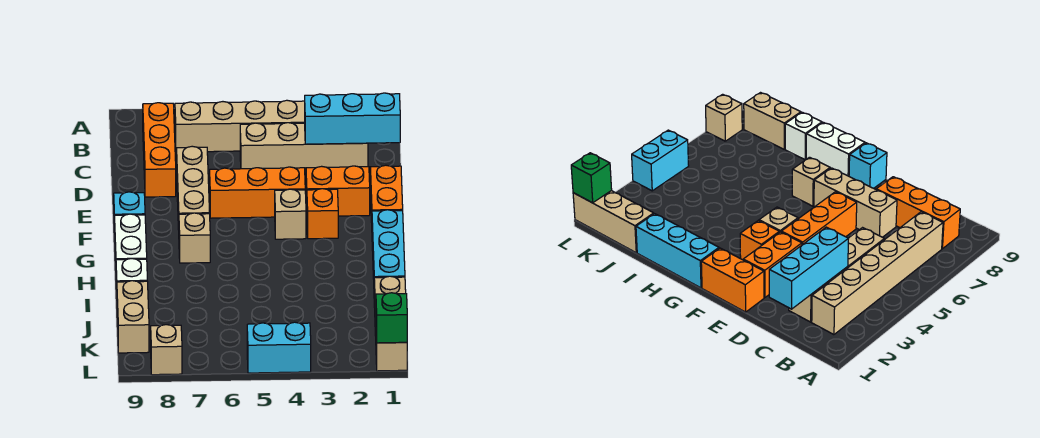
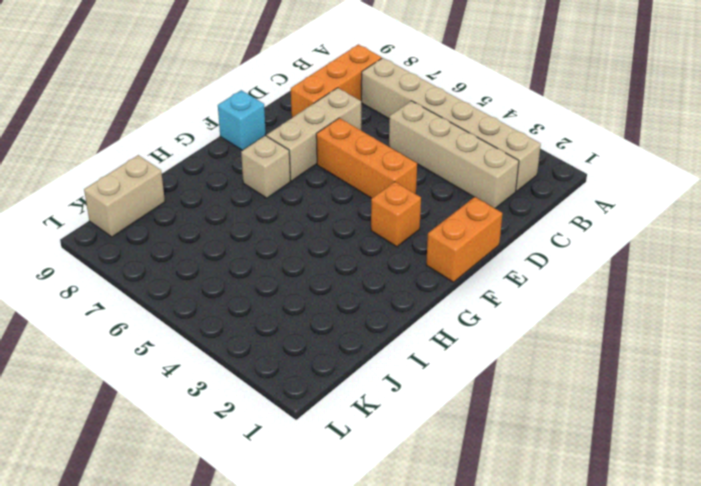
none -> orange 1x2 brick [306,166,370,216]
none -> tan 1x1 brick [275,189,306,239]
none -> cyan 1x3 brick [372,210,405,279]

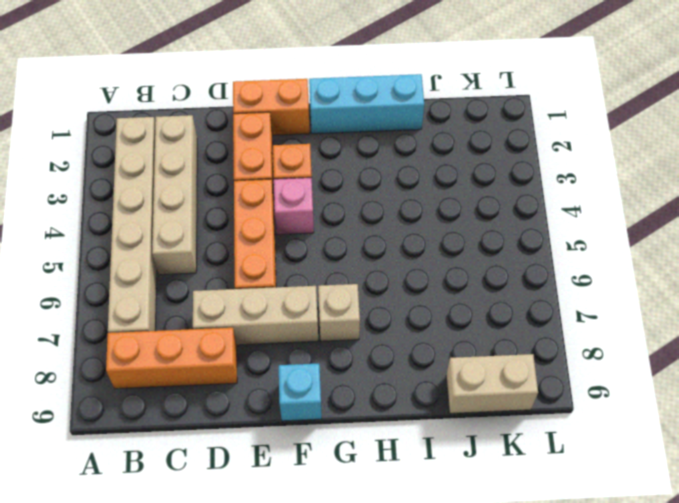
pink 1x1 brick [274,178,314,235] -> tan 1x1 brick [275,189,306,239]
none -> white 1x2 brick [115,214,147,270]
none -> white 1x1 brick [116,258,147,299]
none -> tan 1x3 brick [374,276,407,371]

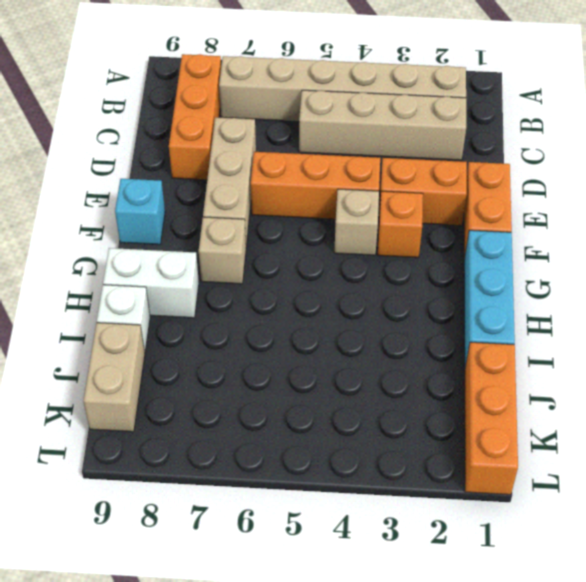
white 1x2 brick [103,248,199,318] -> white 1x2 brick turned to [115,214,147,270]
orange 1x3 brick [465,342,518,495] -> tan 1x3 brick [374,276,407,371]
none -> cyan 1x2 brick [247,322,311,373]
none -> tan 1x1 brick [151,325,182,375]
none -> cyan 1x3 brick [305,93,400,144]

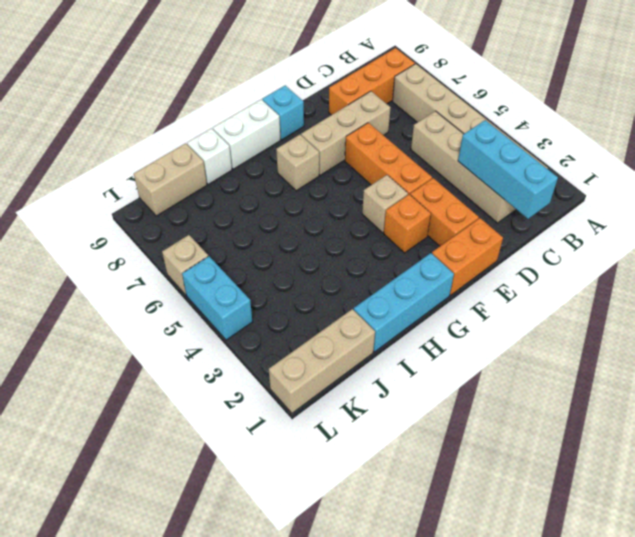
tan 1x1 brick [162,235,208,295] -> tan 1x1 brick moved to [151,325,182,375]
none -> green 1x1 brick [376,293,407,343]

